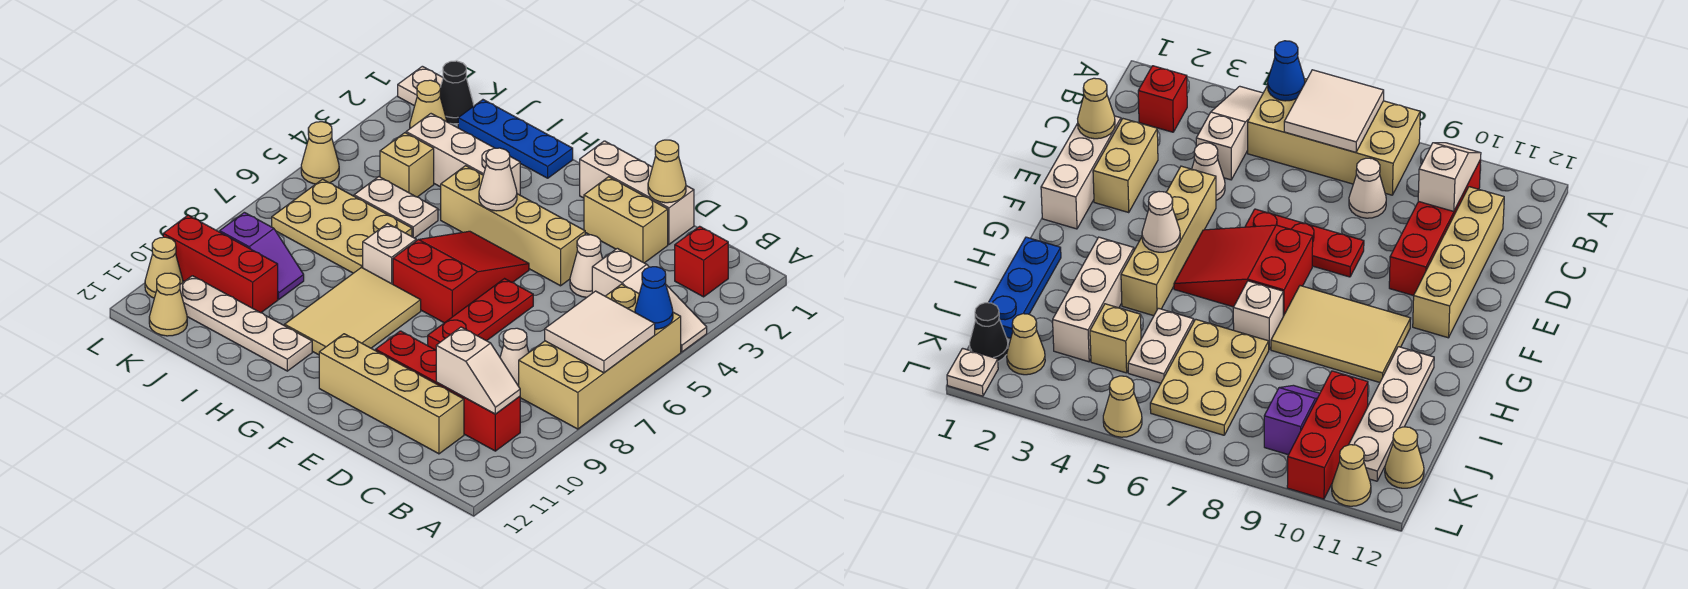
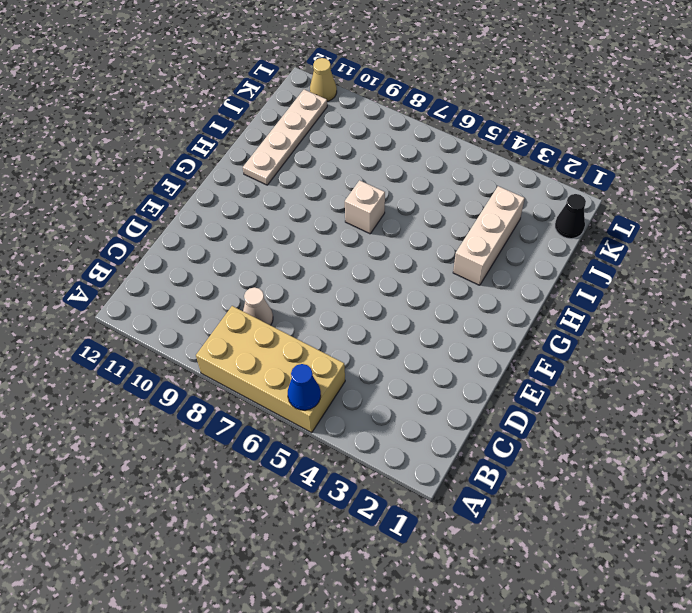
none -> white 1x3 slope [592,248,707,352]
none -> red 1x1 brick [675,226,728,297]
none -> red 1x4 brick [376,331,520,451]
none -> tan 1x4 brick [319,334,464,454]

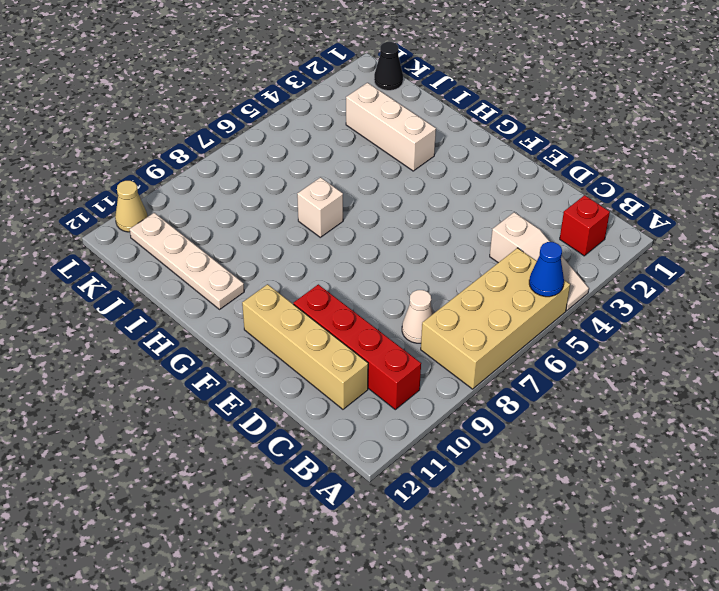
none -> white 1x3 brick [580,141,694,244]
none -> tan 1x2 brick [584,177,668,263]
none -> white 1x1 cone [570,235,603,297]
none -> tan 1x4 brick [441,166,585,286]

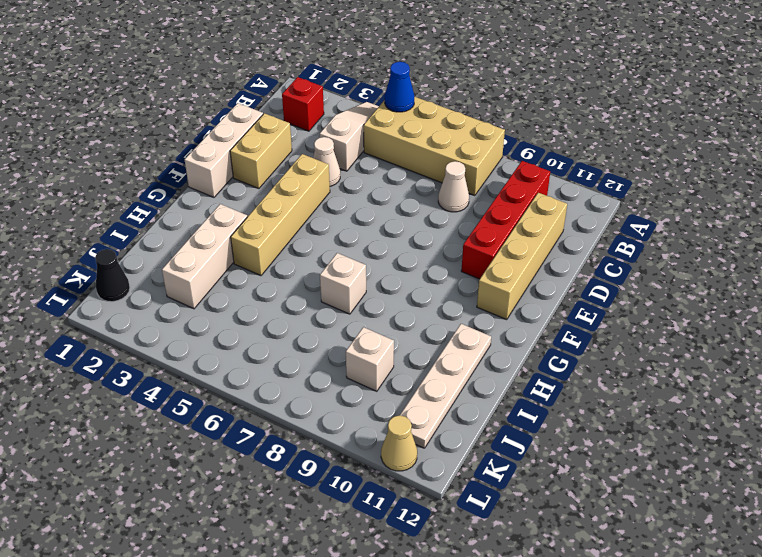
white 1x1 brick [346,327,394,391] -> purple 1x2 slope [220,212,304,299]
none -> red 1x3 plate [428,279,533,350]
none -> red 2x3 slope [393,231,529,323]
none -> tan 2x3 tile [285,267,421,355]
none -> blue 1x3 plate [458,100,573,178]

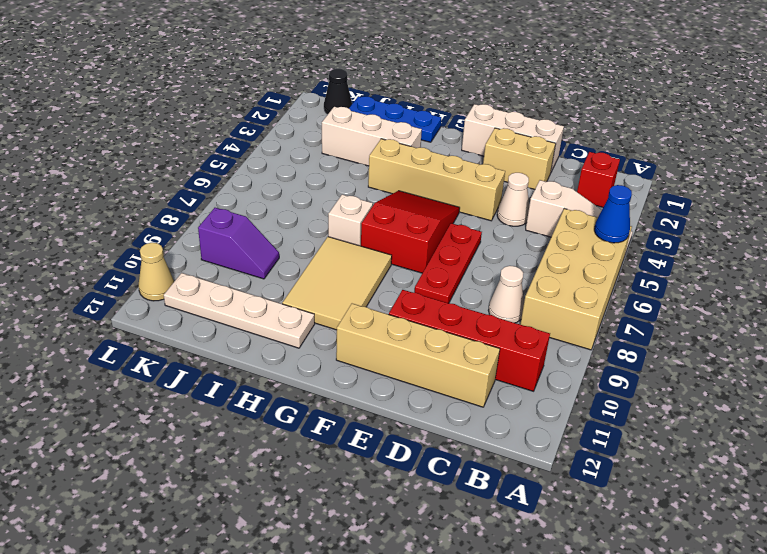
none -> white 1x2 plate [354,177,438,238]
none -> tan 2x3 plate [272,179,412,273]
none -> tan 1x1 brick [380,133,434,197]
none -> red 1x3 brick [163,215,278,313]

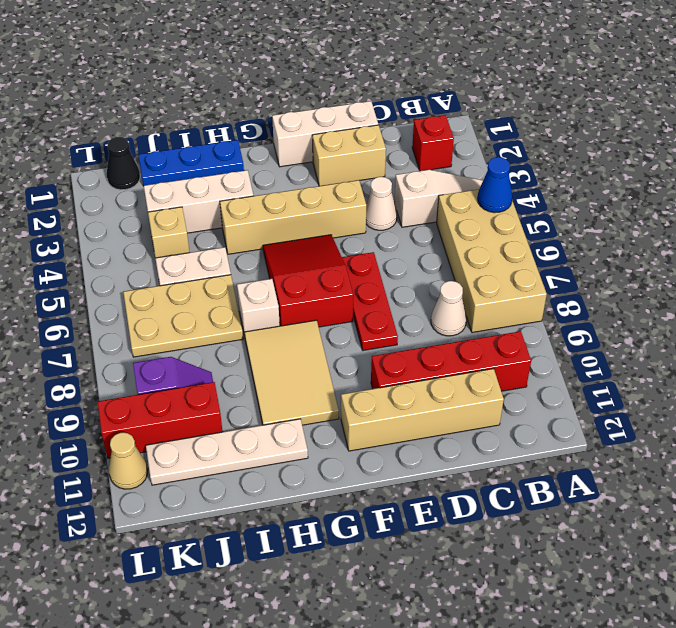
none -> tan 1x1 cone [410,80,447,128]
none -> tan 1x1 cone [149,273,187,336]
none -> white 1x1 plate [398,66,443,106]
none -> tan 1x1 cone [301,122,339,184]

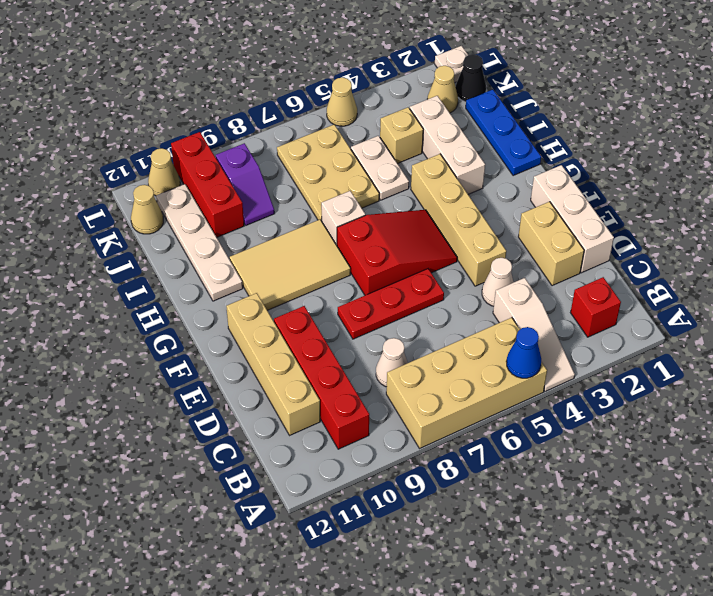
none -> white 2x2 tile [545,291,655,373]
none -> white 1x2 slope [436,327,520,414]
none -> tan 1x1 cone [648,140,686,203]
none -> white 1x1 cone [479,148,517,211]

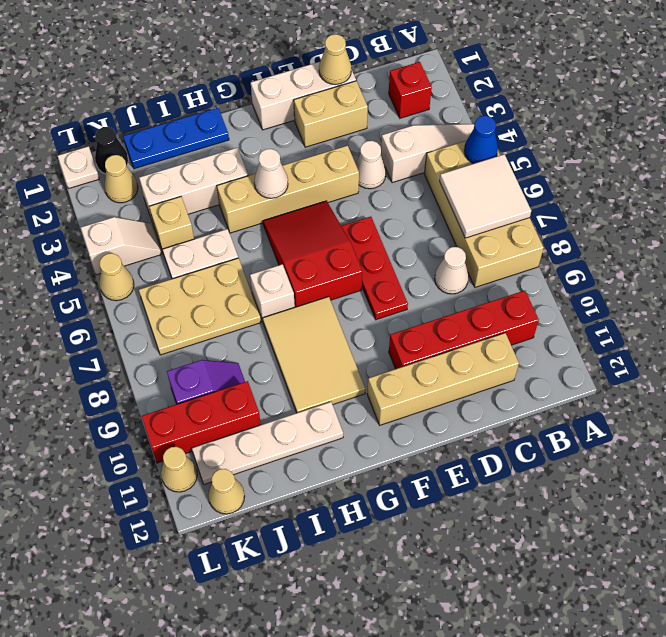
white 1x2 slope [81,217,161,275] -> white 1x2 slope moved to [436,327,520,414]

